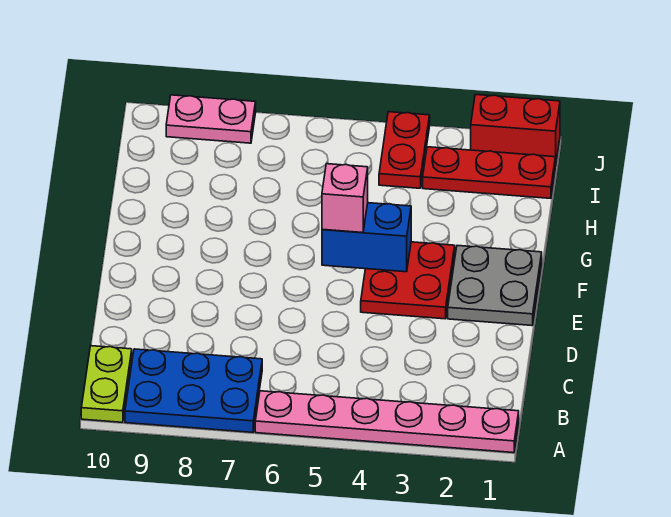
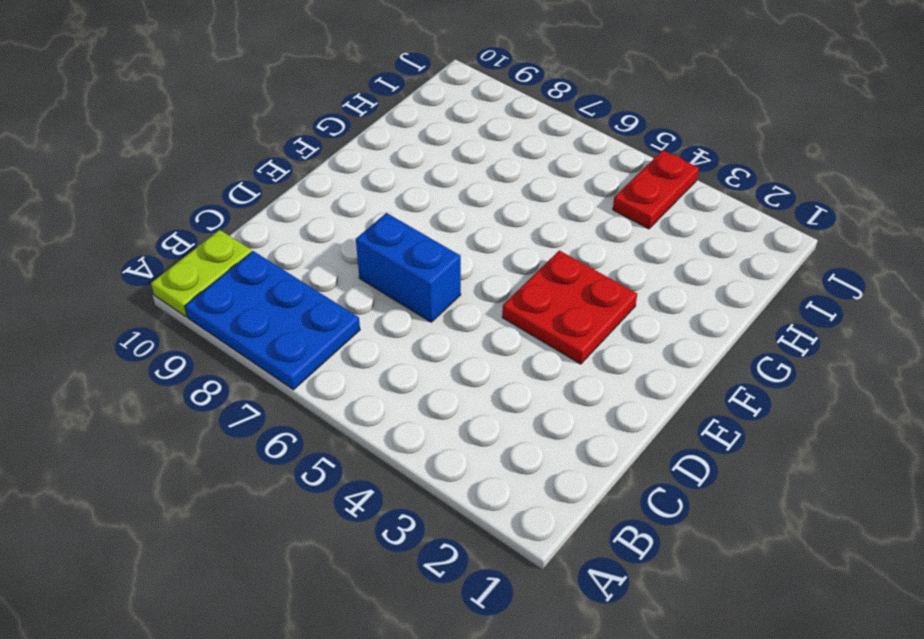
blue 1x2 brick [356,213,461,322] -> blue 1x2 brick moved to [322,203,411,272]
none -> pink 1x6 plate [255,391,519,453]
none -> grey 2x2 plate [448,246,542,325]

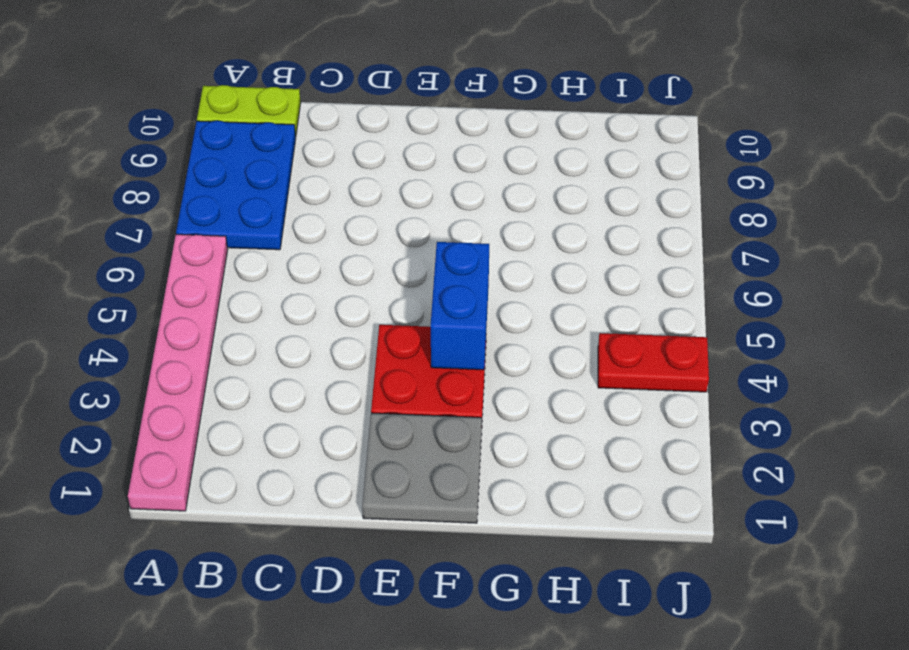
none -> red 1x3 plate [423,147,555,198]
none -> red 1x2 brick [471,95,560,166]

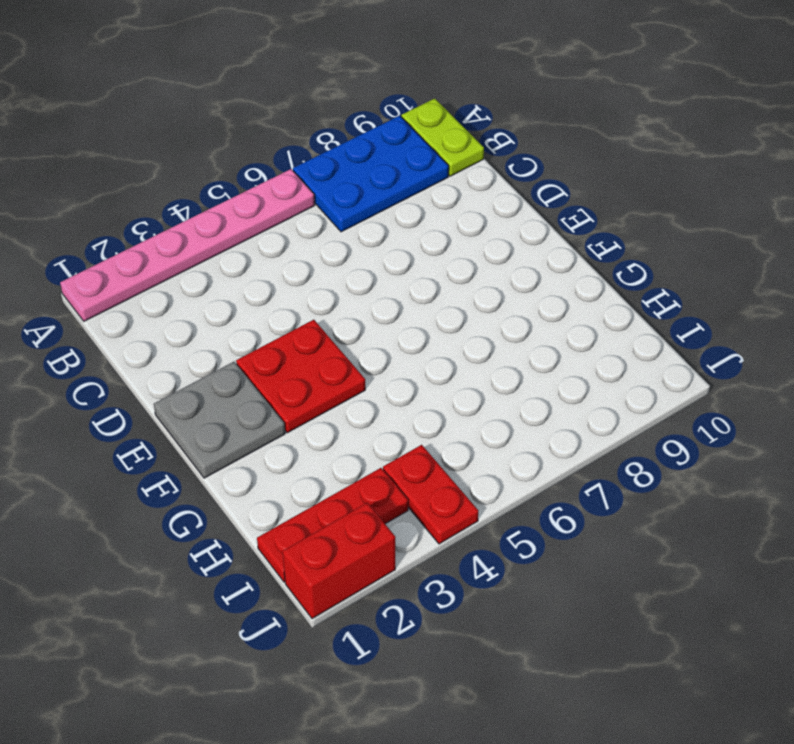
none -> pink 1x2 plate [166,95,256,143]
none -> blue 1x2 brick [322,203,411,272]

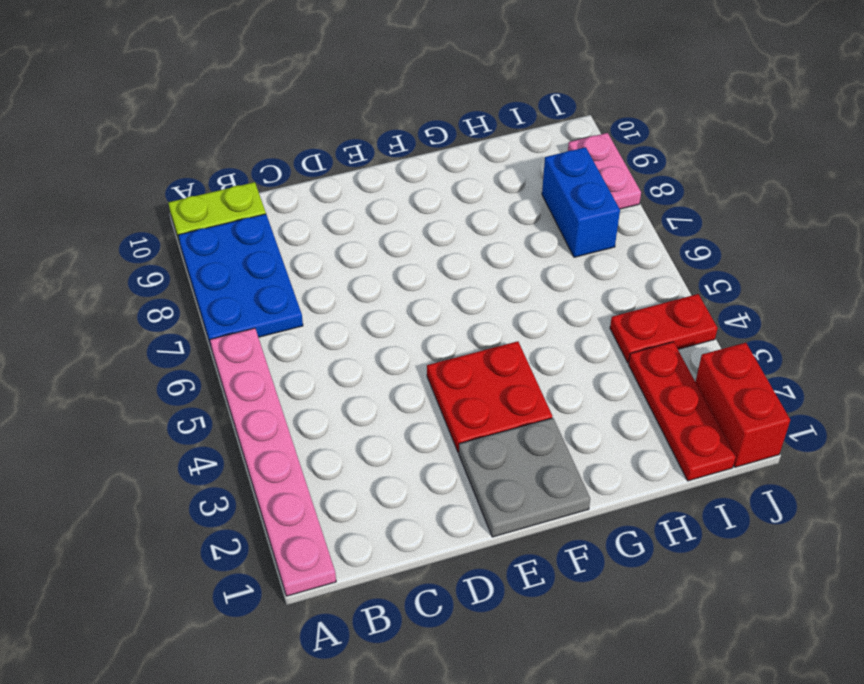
blue 1x2 brick [542,147,620,257] -> blue 1x2 brick moved to [322,203,411,272]
none -> pink 1x1 brick [322,164,368,233]

